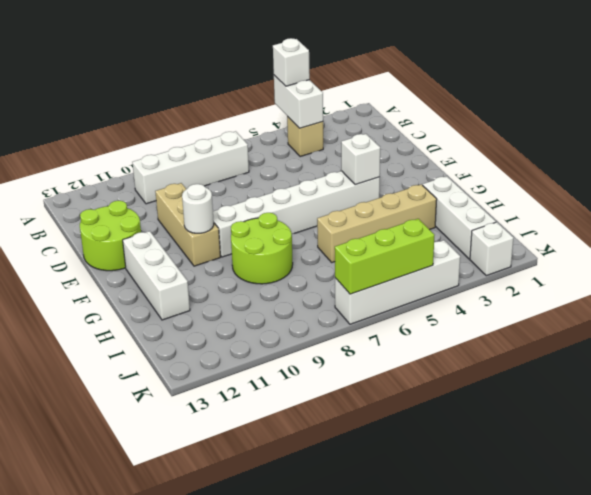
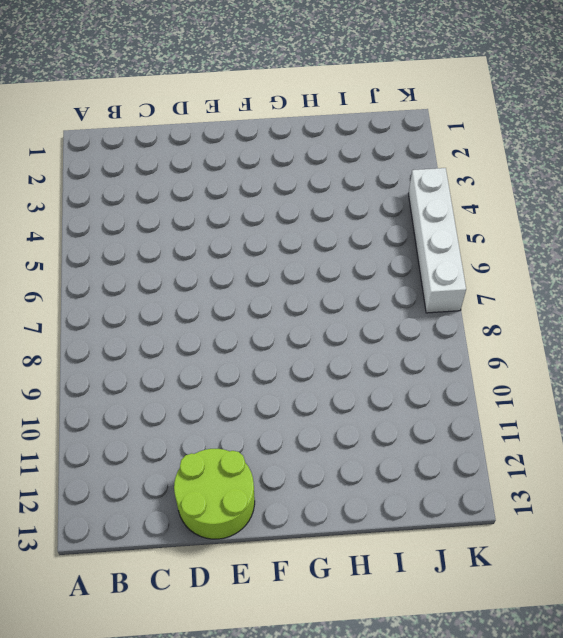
none -> tan 1x1 brick [287,116,323,157]
none -> white 1x4 brick [132,131,249,204]
none -> tan 1x3 brick [155,183,220,266]

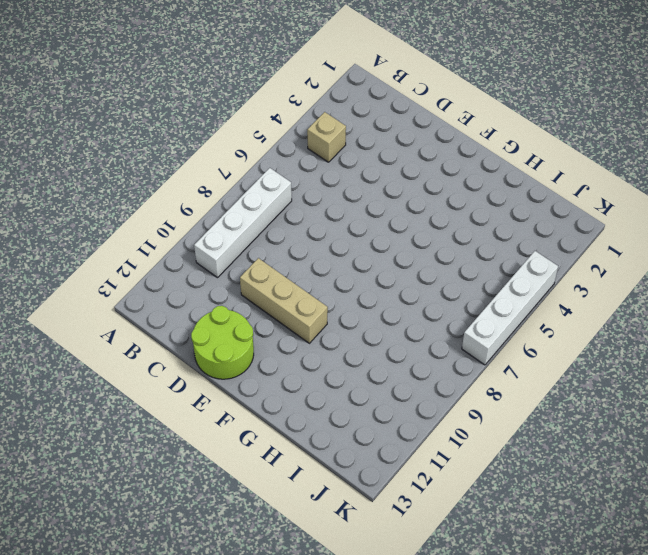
none -> white 1x6 brick [213,171,380,257]
none -> white 1x3 brick [123,231,190,320]
none -> lime 2x2 round brick [231,213,293,284]

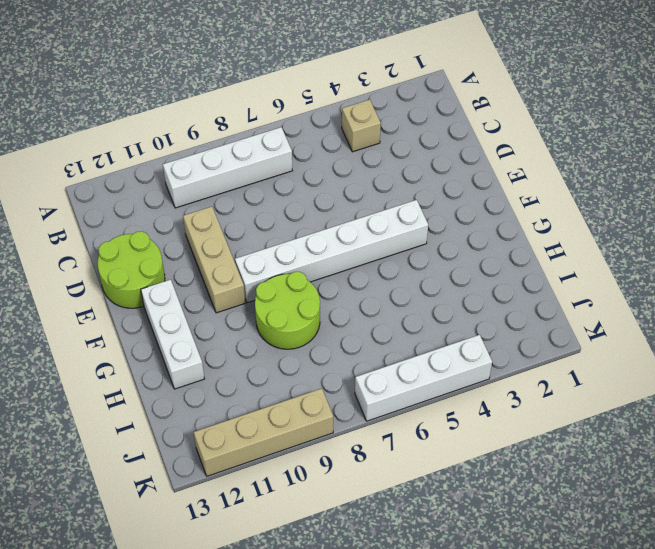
tan 1x4 brick [194,388,333,476] -> tan 1x4 brick moved to [317,184,437,262]
none -> white 1x3 brick [423,176,496,259]
none -> white 1x1 brick [470,222,513,276]
none -> white 1x2 brick [274,75,323,128]

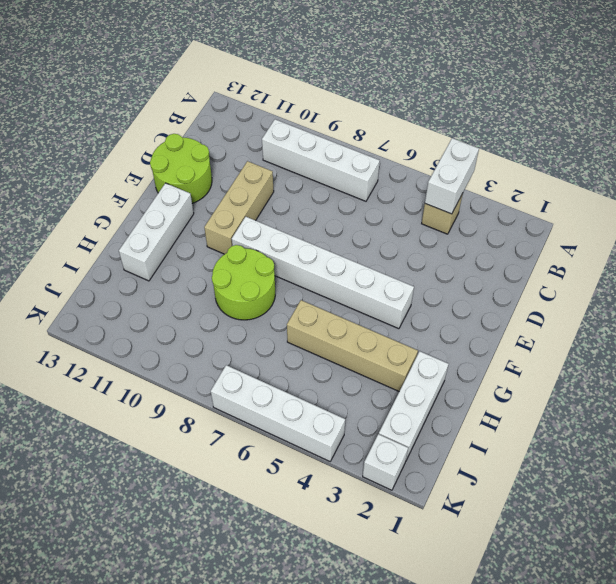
none -> white 1x1 brick [341,134,380,185]
none -> white 1x1 round brick [182,184,214,233]
none -> lime 1x3 brick [335,219,434,294]

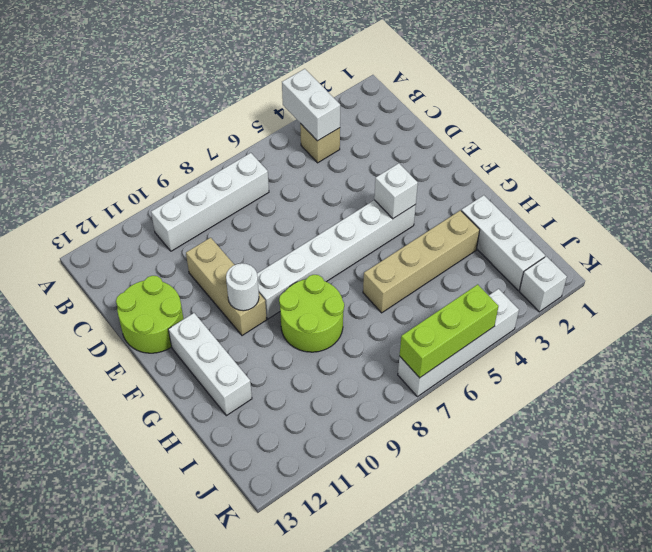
none -> white 1x1 brick [273,38,310,86]

